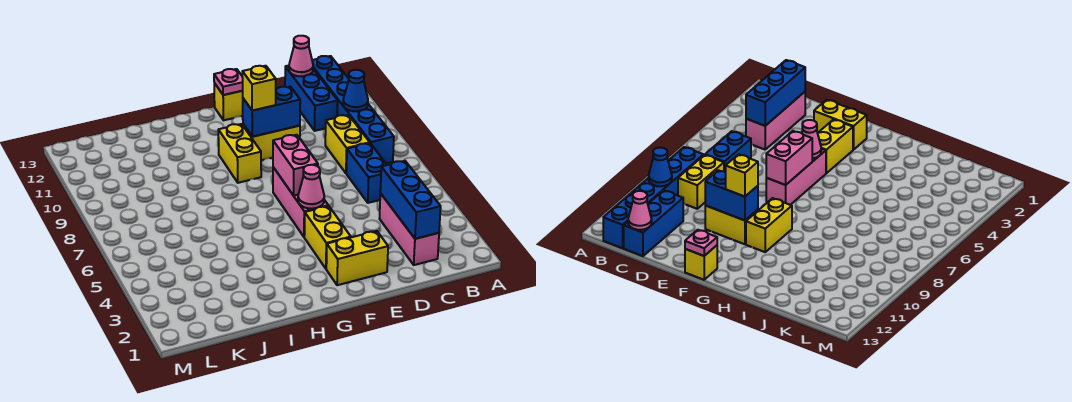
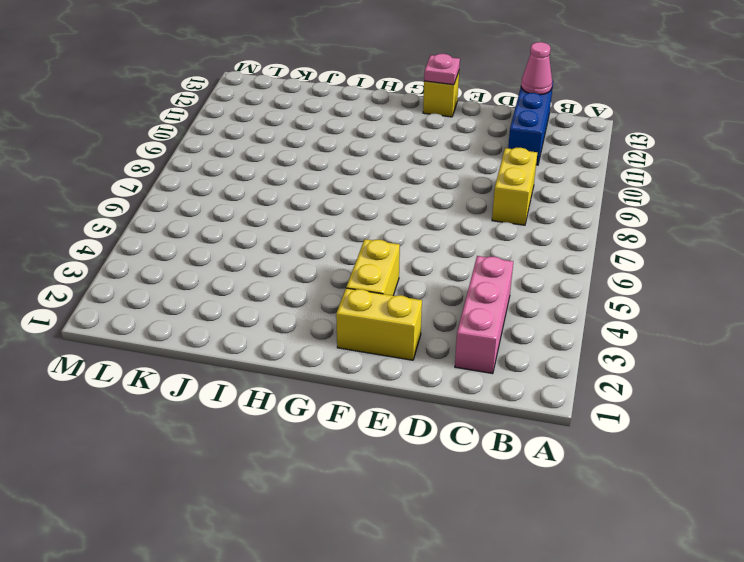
none -> blue 1x6 brick [312,56,394,164]
none -> blue 1x2 brick [346,143,387,203]
none -> yellow 1x2 brick [243,124,300,160]

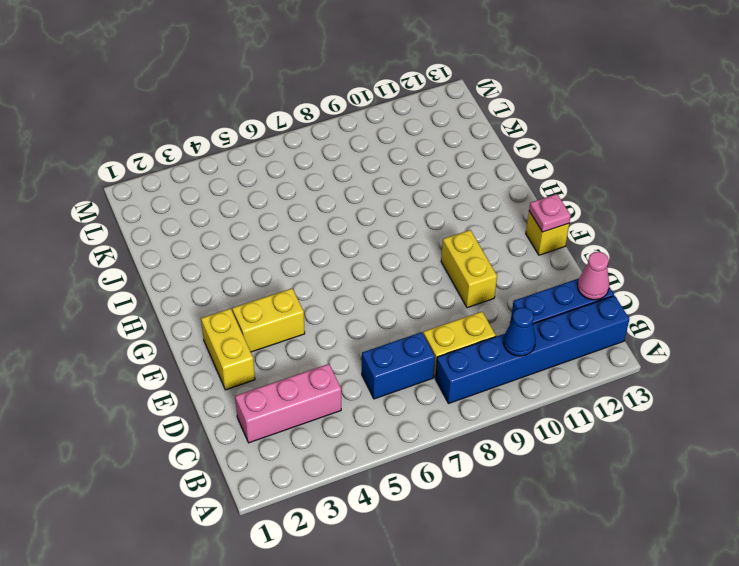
none -> pink 1x3 brick [273,167,328,237]
none -> yellow 1x2 brick [218,124,261,183]
none -> blue 1x3 brick [380,161,441,239]

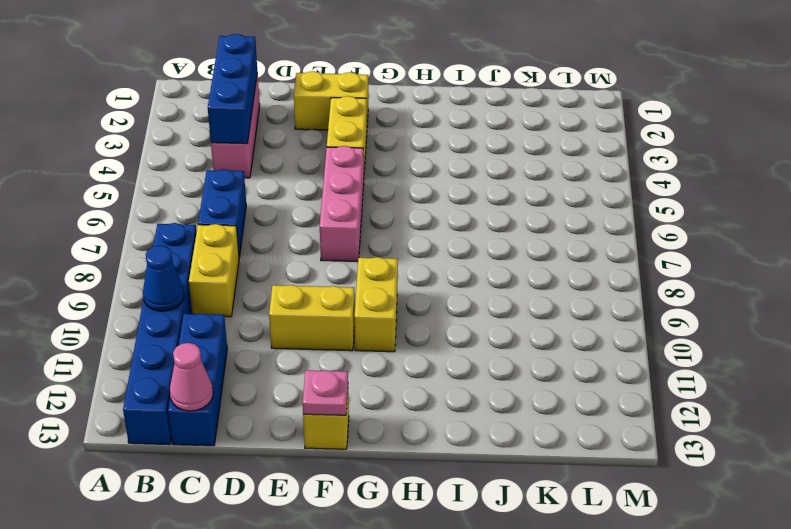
none -> blue 1x2 brick [243,87,300,137]
none -> pink 1x1 cone [298,165,324,209]
none -> pink 1x2 brick [273,135,318,196]

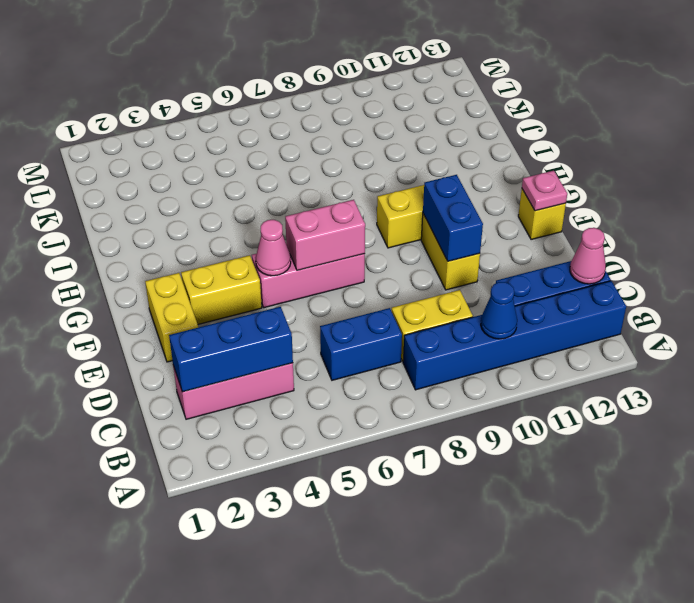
none -> yellow 1x1 brick [242,66,276,111]

